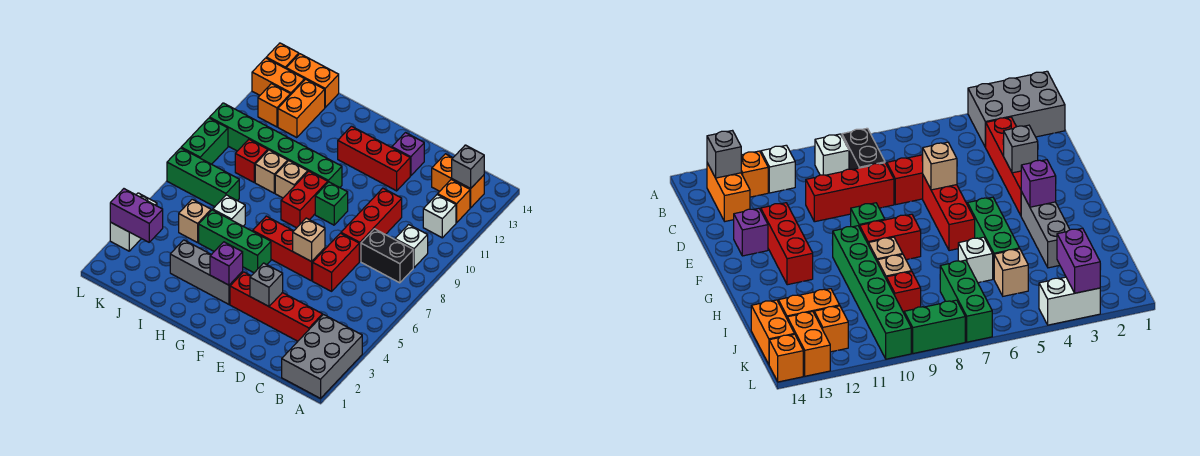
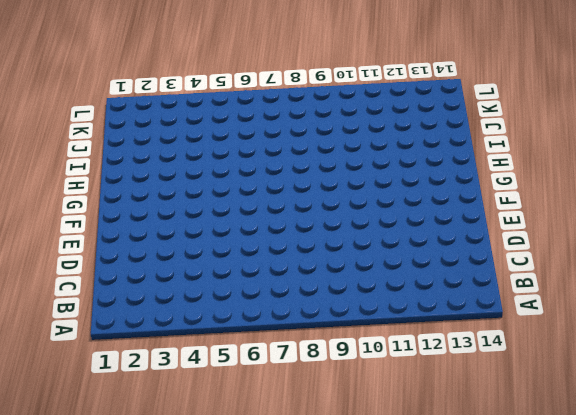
none -> grey 2x3 brick [282,315,362,398]
none -> black 1x2 brick [361,229,413,283]
none -> white 1x1 brick [395,225,428,268]
none -> white 1x1 brick [423,195,456,238]

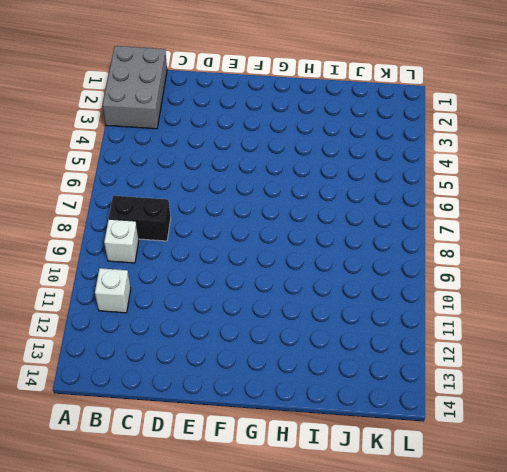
none -> orange 1x1 brick [438,180,470,223]
none -> orange 1x2 brick [432,154,484,208]
none -> red 1x4 brick [230,272,323,341]
none -> red 1x2 brick [313,233,359,291]

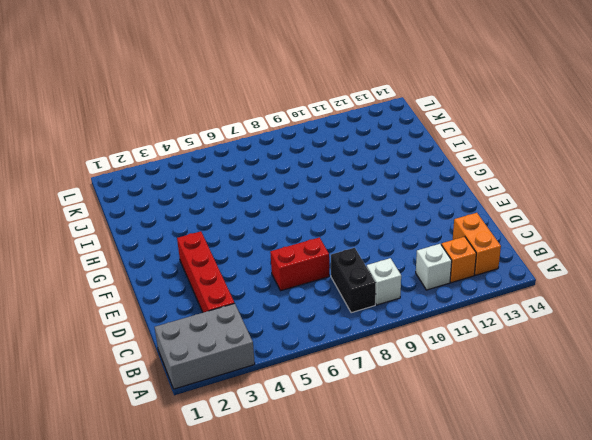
none -> red 1x3 brick [341,188,402,261]
none -> red 1x3 brick [253,216,325,281]
none -> red 1x3 brick [338,126,410,191]
none -> purple 1x1 brick [392,133,424,176]

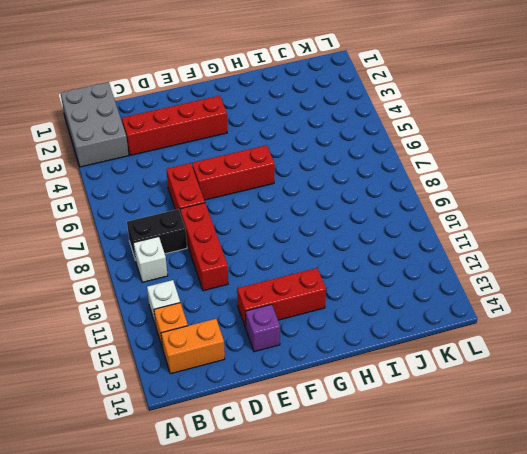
none -> green 1x1 brick [315,182,348,225]
none -> grey 1x3 brick [170,240,243,304]
none -> green 1x3 brick [199,210,271,273]
none -> red 1x2 brick [281,171,328,228]

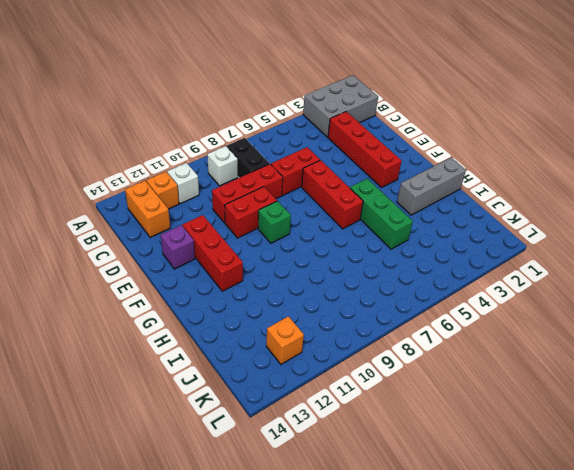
red 1x2 brick [225,187,277,238] -> red 1x2 brick moved to [281,171,328,228]
grey 1x3 brick [397,158,466,215] -> grey 1x3 brick turned to [170,240,243,304]
none -> green 1x6 brick [210,103,342,188]
none -> tan 1x1 brick [275,161,308,198]
none -> white 1x1 brick [213,195,245,226]
none -> tan 1x1 brick [255,150,288,193]

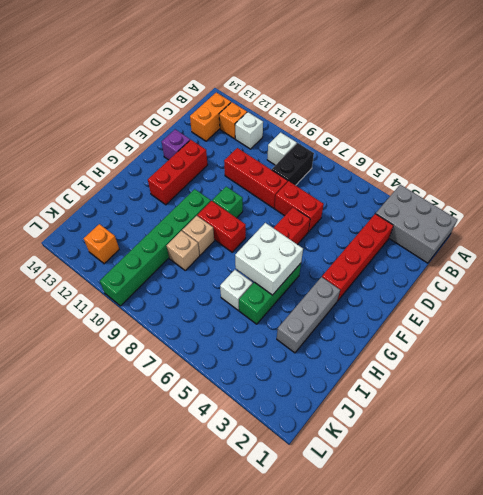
white 2x2 brick [235,223,303,295] -> none
none -> tan 1x1 brick [179,199,211,243]
none -> green 1x3 brick [167,148,239,207]
none -> red 1x1 brick [235,139,268,182]
none -> orange 1x2 brick [278,79,325,138]

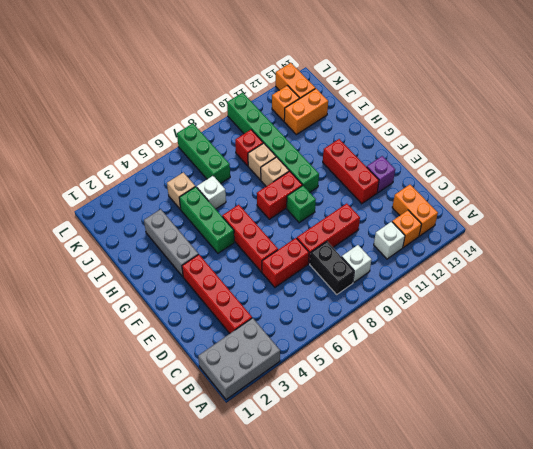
none -> orange 1x2 brick [286,54,339,107]
none -> white 1x2 brick [110,193,157,251]
none -> green 1x2 brick [181,118,228,164]
none -> orange 1x1 brick [266,43,299,68]

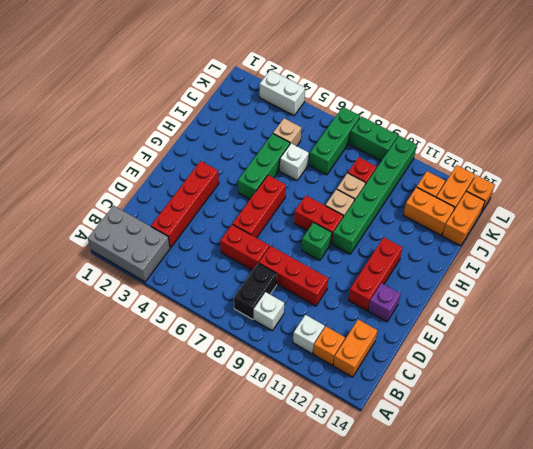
none -> grey 1x3 brick [170,240,243,304]
none -> grey 1x1 brick [452,145,484,188]
none -> grey 1x1 brick [250,263,283,306]
none -> tan 1x1 brick [293,218,325,262]

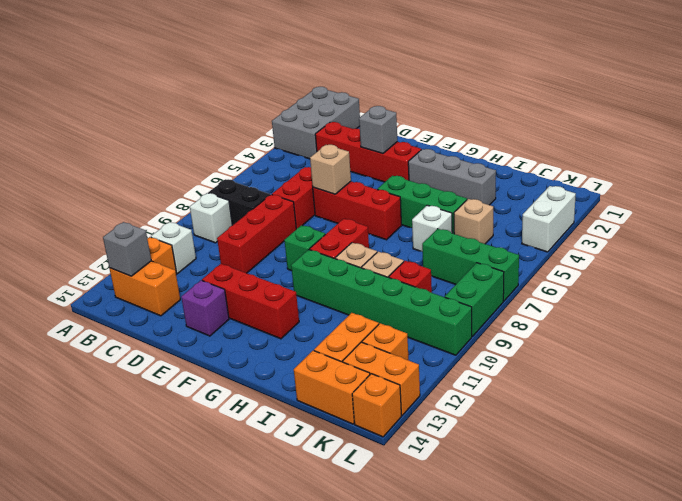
none -> purple 1x1 brick [210,242,243,285]
none -> purple 1x2 brick [110,189,163,242]

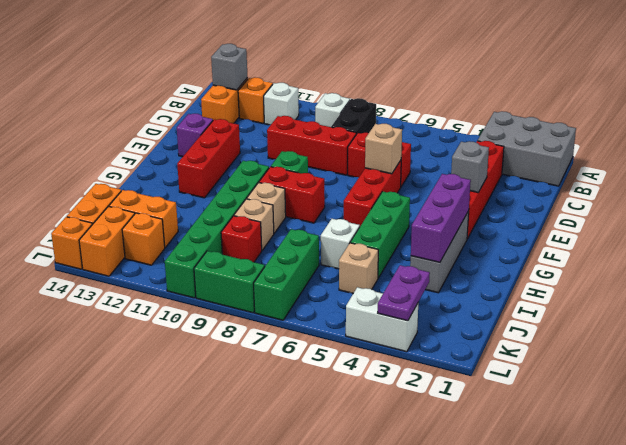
purple 1x3 brick [411,174,471,262] -> purple 1x1 brick [210,242,243,285]
purple 1x2 plate [378,265,430,321] -> purple 1x2 brick [110,189,163,242]

